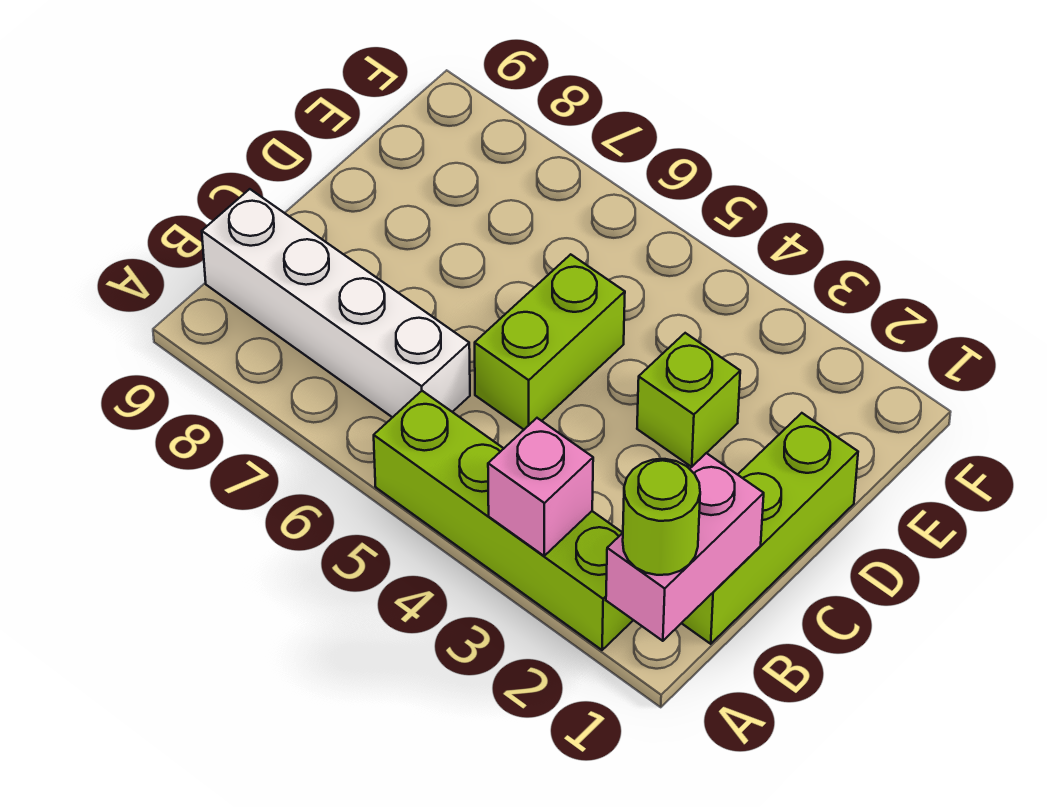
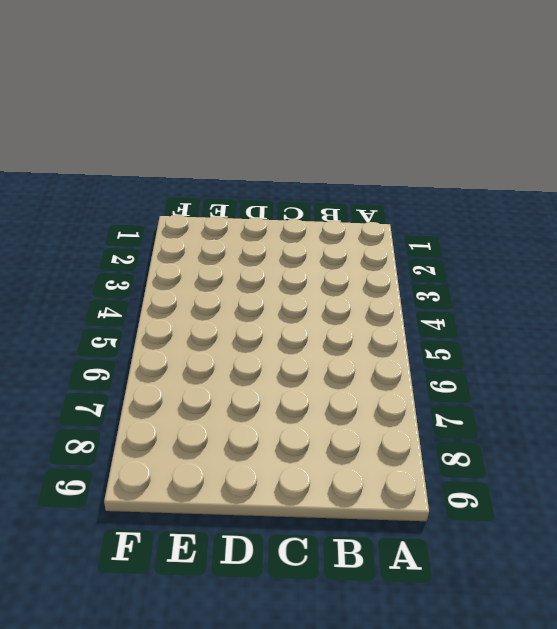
none -> lime 1x4 brick [374,391,633,650]
none -> lime 1x3 brick [682,413,858,644]

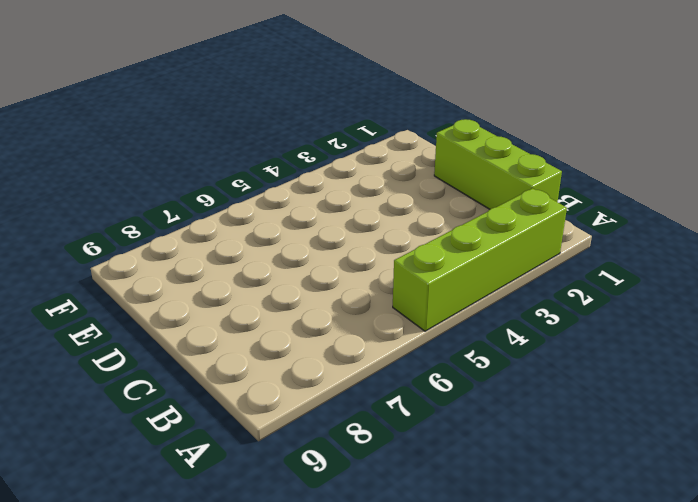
none -> white 1x4 brick [202,189,470,417]
none -> lime 1x2 brick [475,254,625,429]

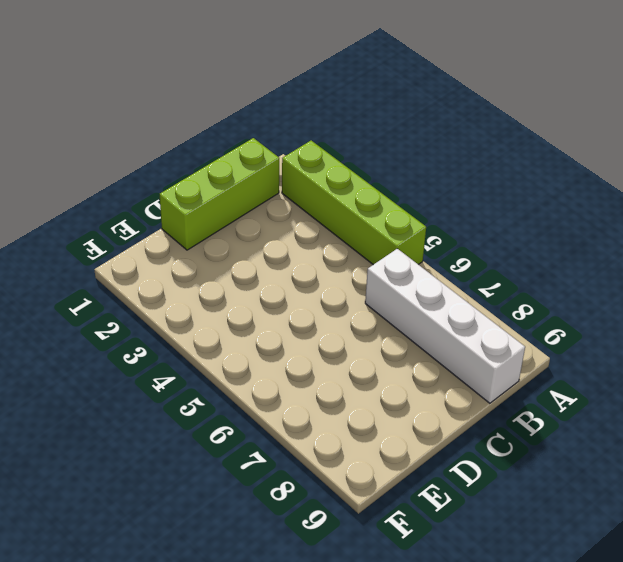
none -> lime 1x2 brick [475,254,625,429]
none -> lime 1x1 brick [637,333,740,467]

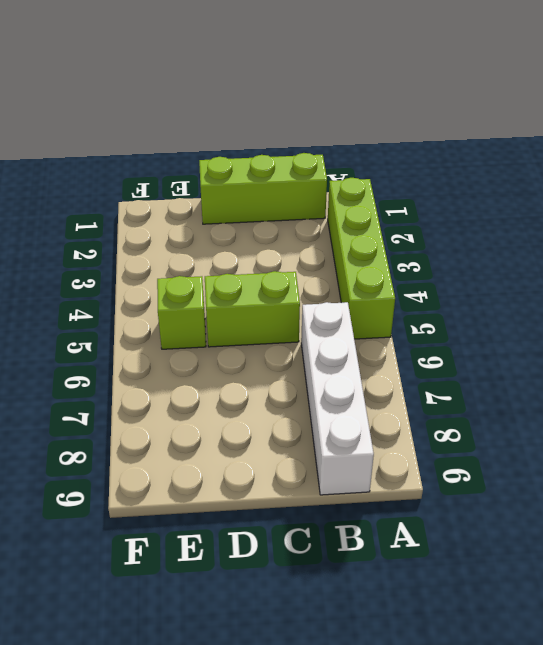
lime 1x1 brick [157,276,206,349] -> lime 1x1 brick moved to [637,333,740,467]
none -> pink 1x2 brick [606,453,764,641]
none -> pink 1x1 brick [488,418,593,556]

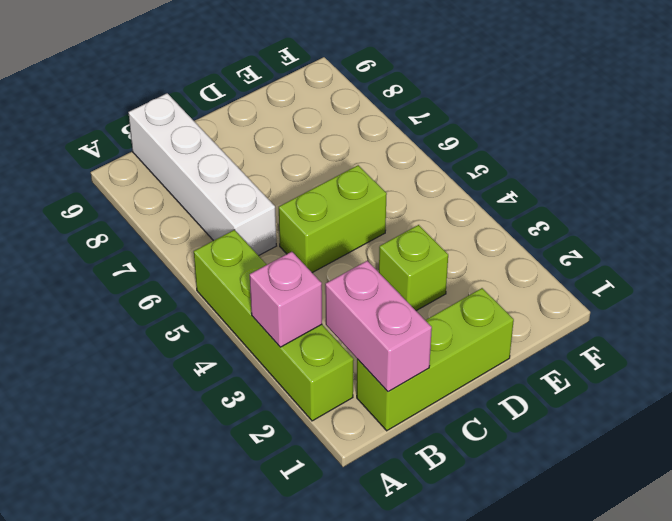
pink 1x2 brick [325,261,432,392] -> pink 1x2 brick turned to [606,453,764,641]
none -> lime 1x1 round brick [623,459,700,575]

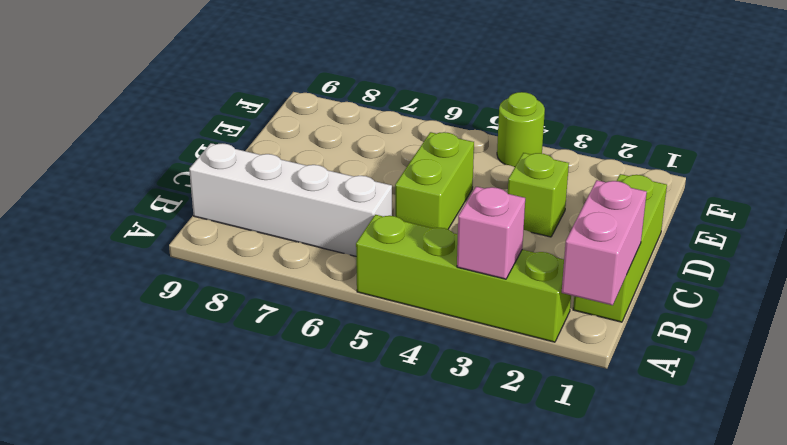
lime 1x1 round brick [497,92,545,167] -> lime 1x1 round brick moved to [623,459,700,575]

